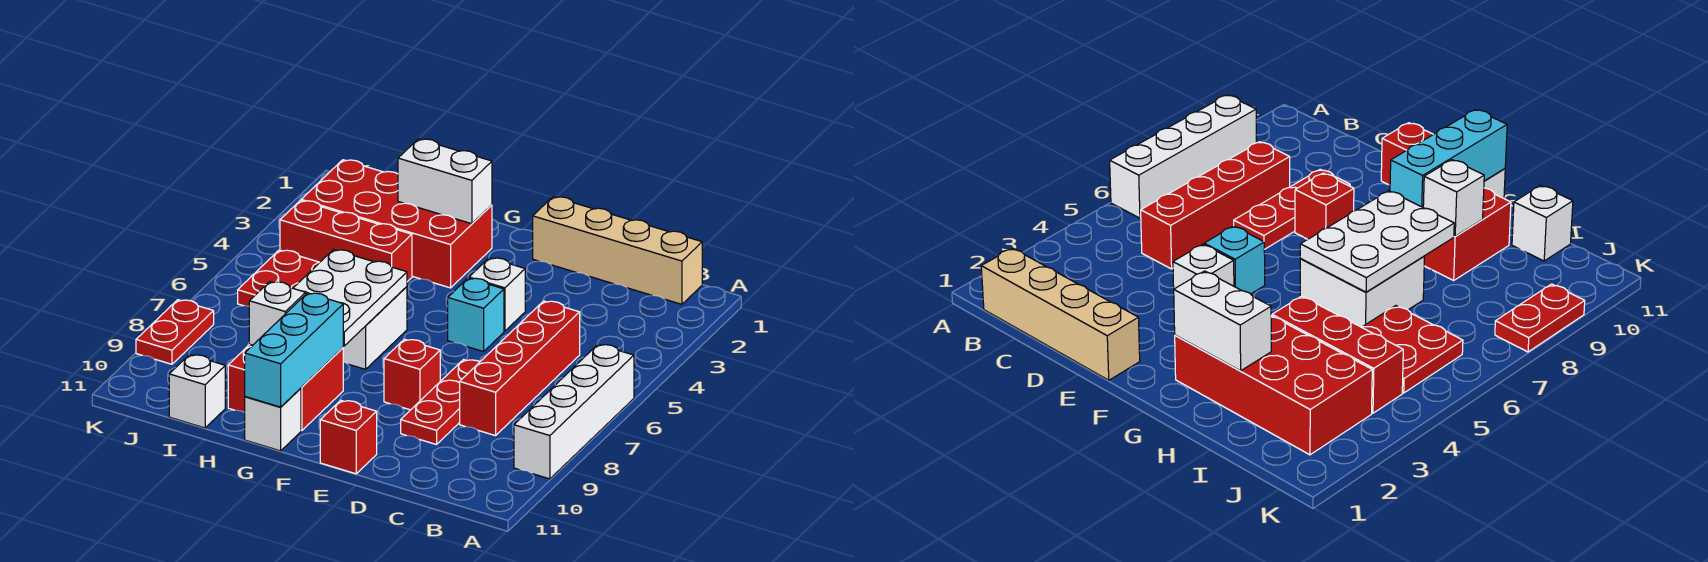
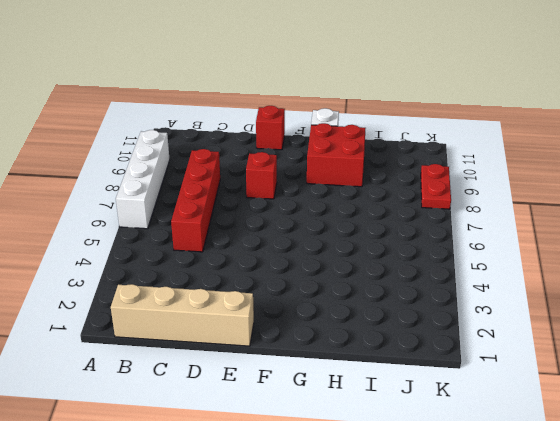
none -> red 1x3 plate [401,360,479,445]
none -> white 1x1 brick [469,258,525,331]
none -> cyan 1x1 brick [448,278,504,352]

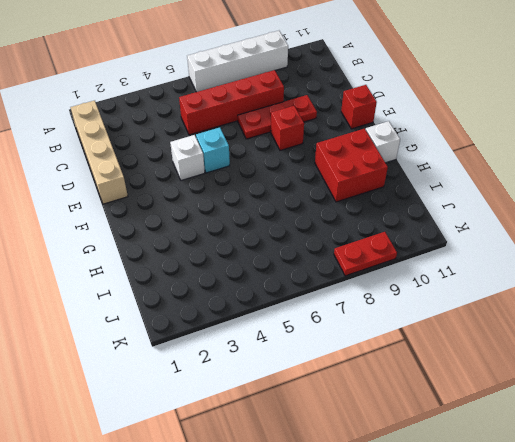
none -> red 2x4 brick [301,160,492,288]
none -> white 2x2 brick [343,287,407,369]
none -> red 1x3 brick [280,200,412,282]

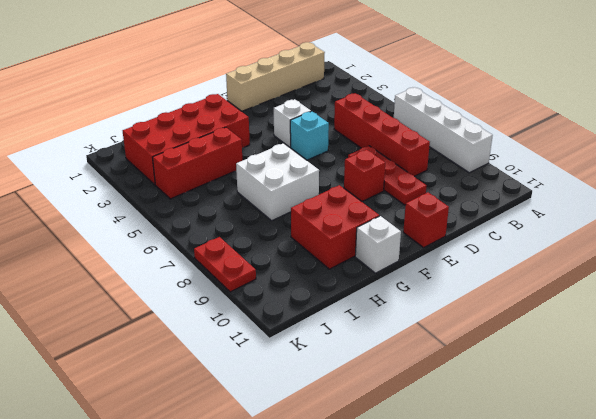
none -> red 2x2 plate [238,250,320,306]
none -> white 1x1 brick [169,355,225,428]
none -> white 1x2 brick [398,139,492,224]

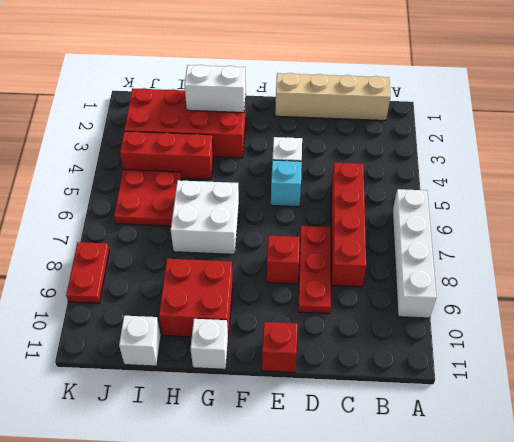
none -> white 2x3 plate [293,250,407,346]
none -> cyan 1x3 brick [245,293,343,407]
none -> white 1x1 brick [249,282,306,345]

